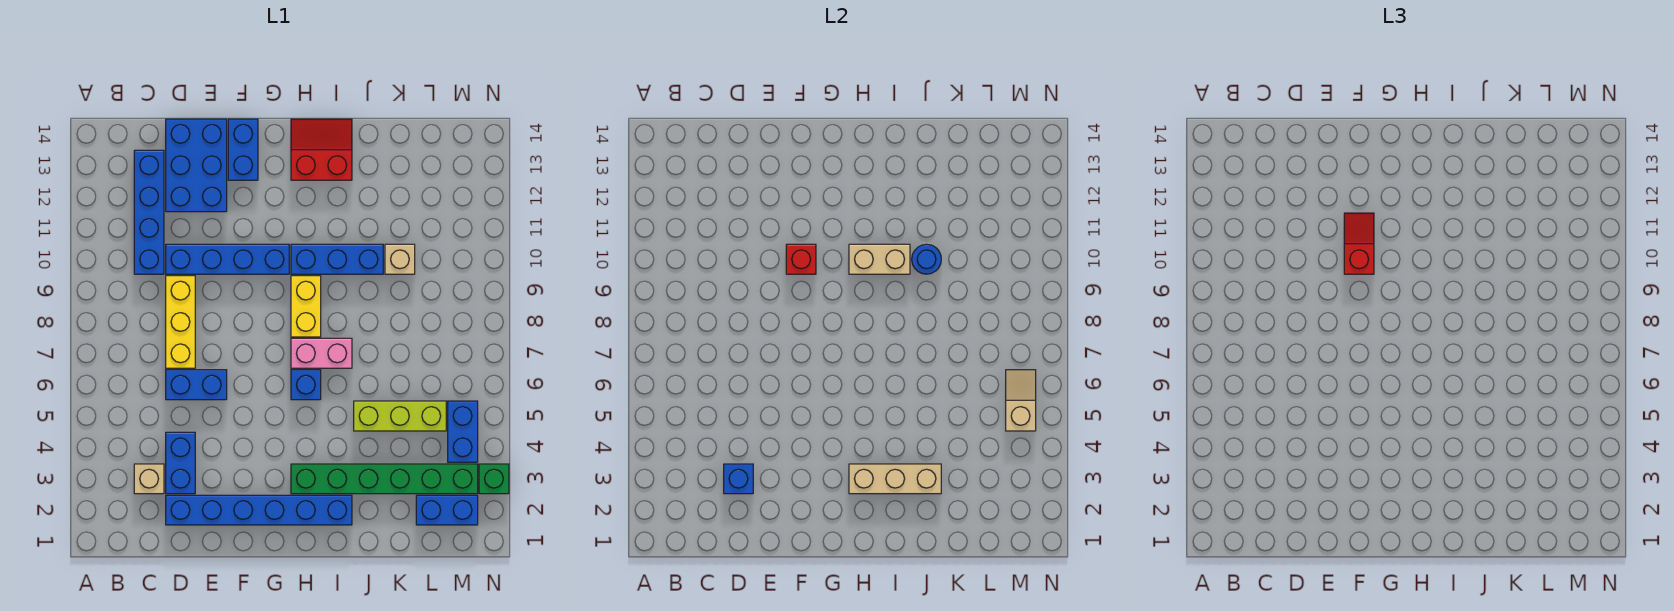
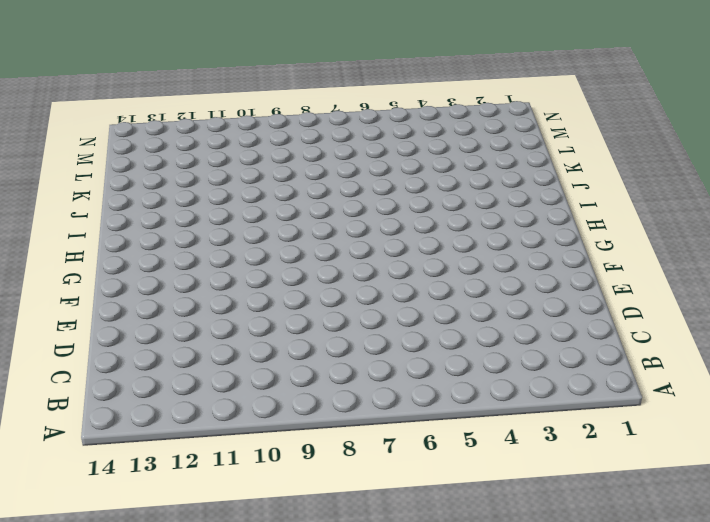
none -> tan 1x1 brick [134,464,164,494]
none -> blue 1x4 brick [134,150,164,274]
none -> blue 1x6 brick [166,495,352,525]

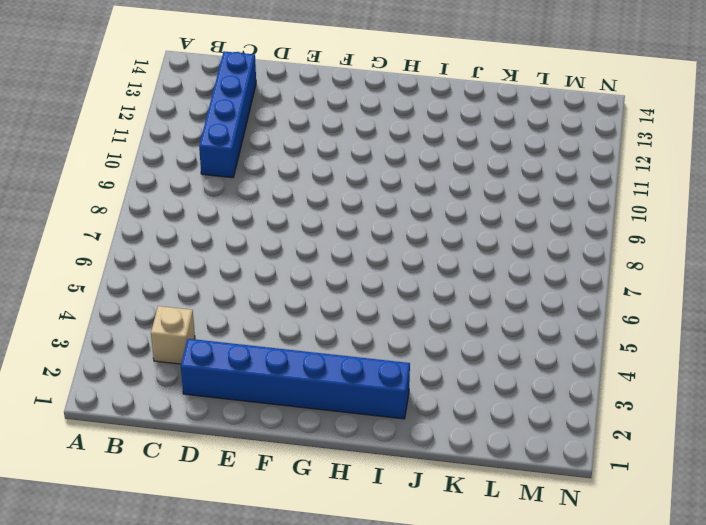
none -> blue 1x2 brick [166,432,195,494]
none -> blue 1x2 brick [166,370,227,400]
none -> yellow 1x3 brick [166,276,195,368]

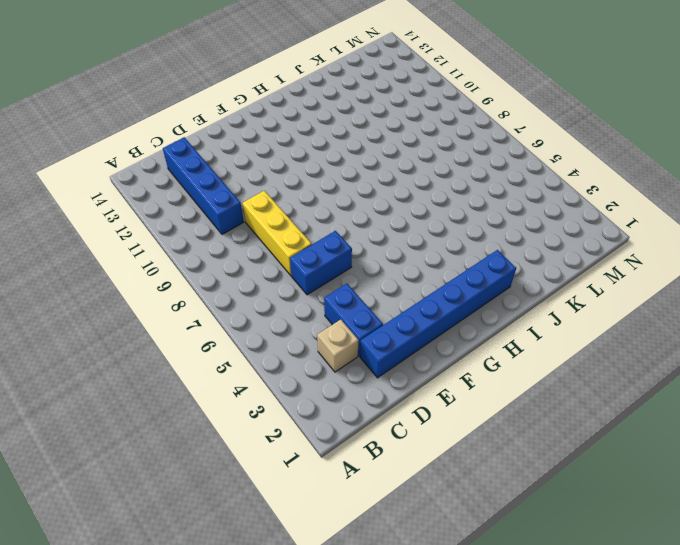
none -> blue 1x4 brick [166,244,289,274]
none -> blue 2x3 brick [166,119,227,212]
none -> blue 1x2 brick [228,119,258,180]

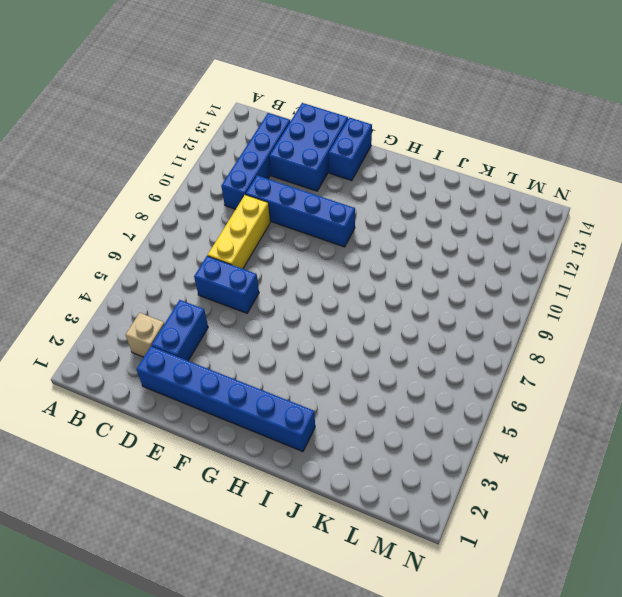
none -> green 1x6 brick [291,464,478,494]
none -> blue 1x1 brick [291,370,321,400]
none -> pink 1x2 brick [291,338,352,368]

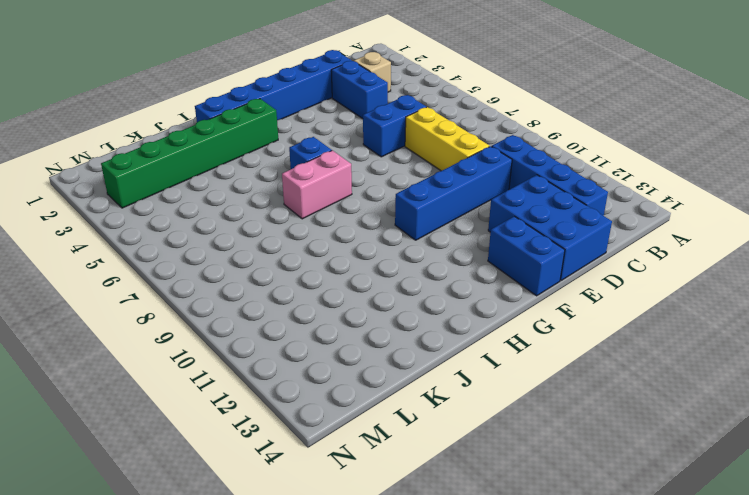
none -> yellow 1x2 brick [291,276,321,337]
none -> blue 1x3 brick [291,244,383,274]
none -> red 2x2 slope [291,119,352,180]

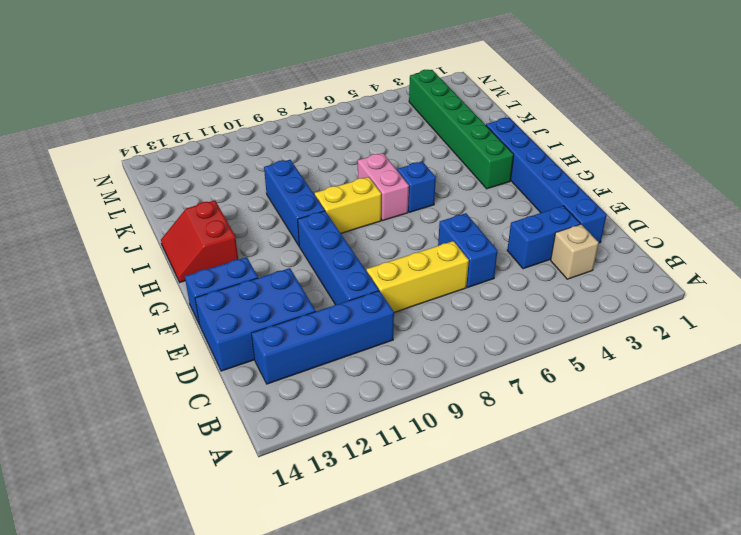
none -> lime 1x3 brick [354,401,446,431]
none -> tan 1x1 brick [385,244,415,274]
none -> blue 1x2 brick [416,495,478,525]

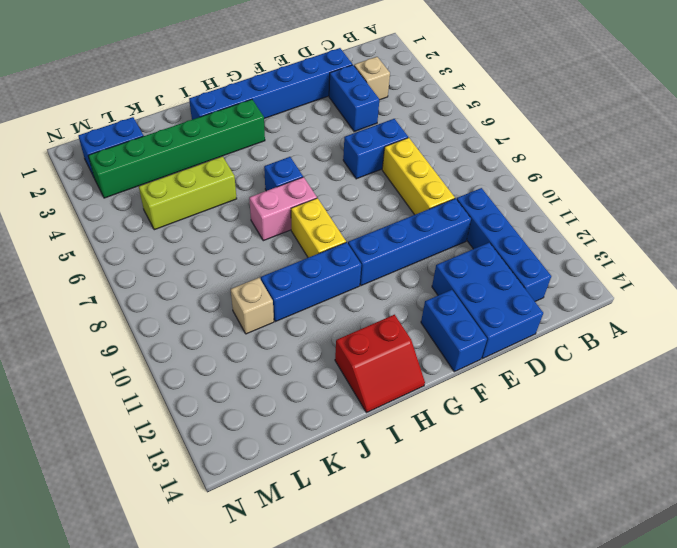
none -> blue 1x2 brick [448,401,478,462]
none -> green 1x1 brick [479,464,509,494]
none -> blue 1x1 brick [724,464,753,494]

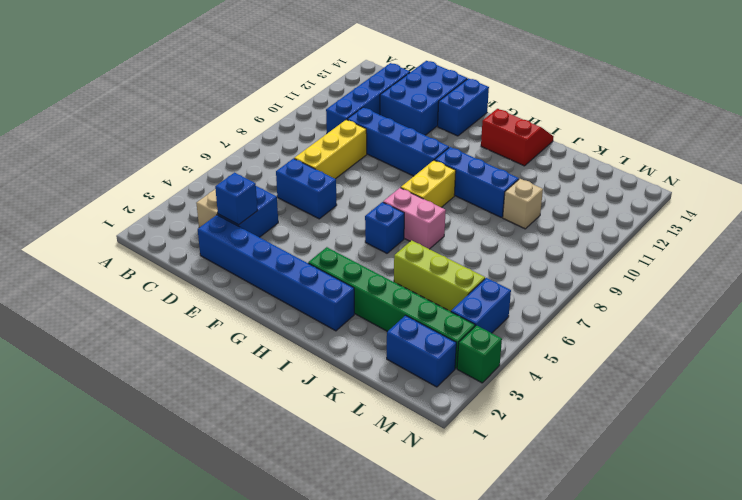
none -> red 1x1 brick [786,244,816,274]
none -> tan 1x3 brick [849,464,941,494]
none -> tan 1x2 brick [849,244,910,274]

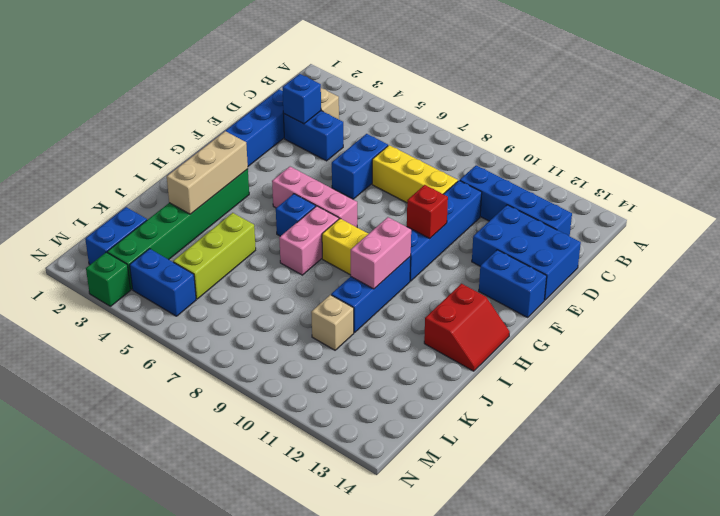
pink 1x3 brick [272,167,357,227] -> none
pink 1x2 brick [351,217,411,289] -> tan 1x2 brick [849,244,910,274]
none -> blue 1x1 round brick [912,244,941,274]
none -> tan 1x2 slope [1006,370,1036,431]
none -> red 1x2 slope [1344,213,1374,274]

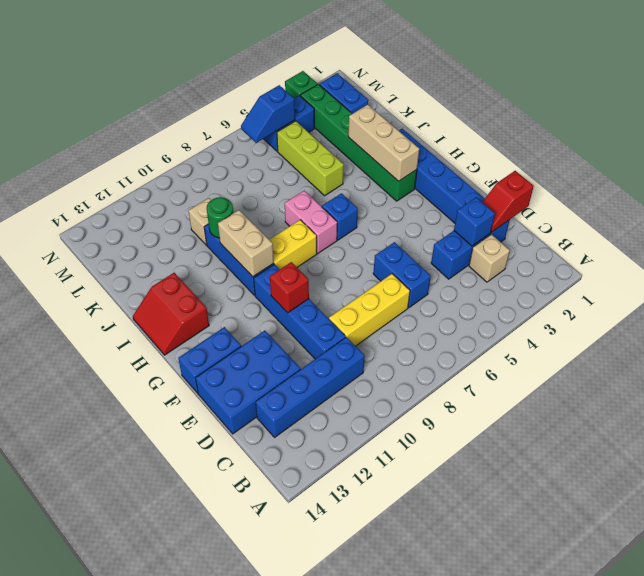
red 1x2 slope [483,171,534,232] -> red 1x2 slope moved to [1344,213,1374,274]
green 1x1 round brick [207,197,234,238] -> blue 1x1 round brick [912,244,941,274]
blue 1x2 slope [241,85,295,143] -> tan 1x2 slope [1006,370,1036,431]

